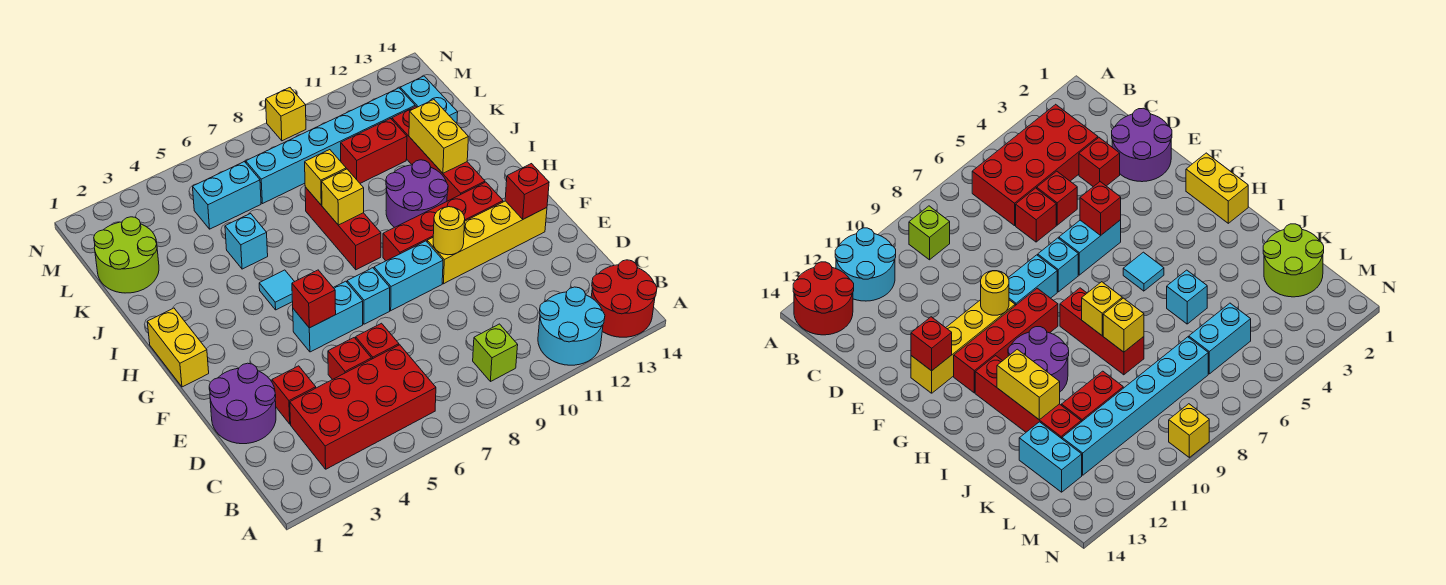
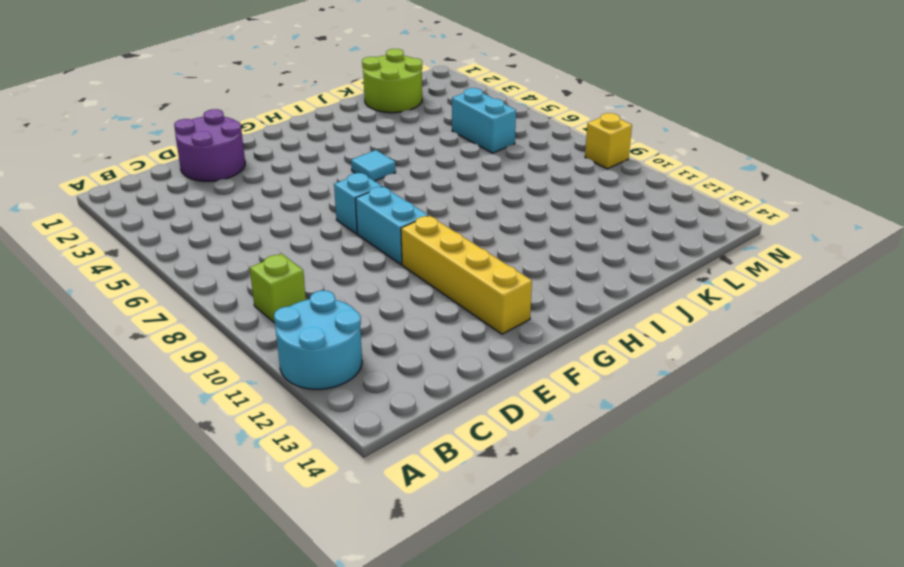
none -> red 2x2 round brick [591,260,657,337]
none -> red 2x4 brick [290,345,436,469]
none -> red 1x1 brick [272,366,316,424]
none -> red 1x1 brick [328,338,371,380]

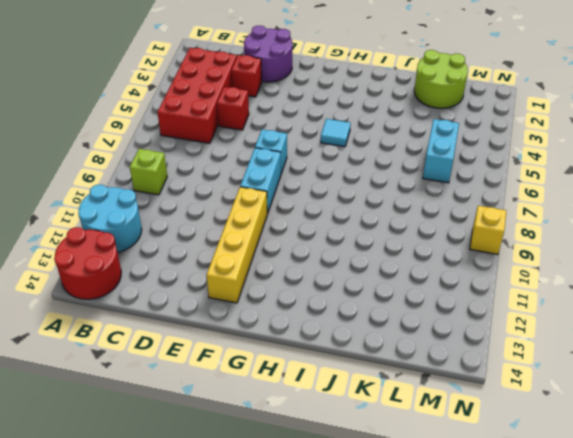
none -> red 1x1 brick [356,323,399,359]
none -> cyan 1x2 brick [293,281,363,352]
none -> yellow 1x2 brick [147,308,209,387]
none -> red 1x4 brick [383,182,503,261]

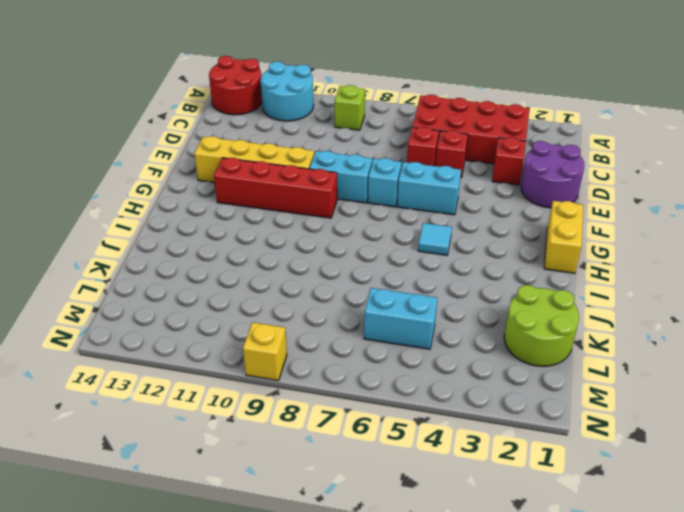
none -> red 1x3 brick [305,187,381,270]
none -> purple 2x2 round brick [386,160,448,227]
none -> red 1x4 brick [392,106,485,201]
none -> cyan 1x1 brick [225,213,268,269]

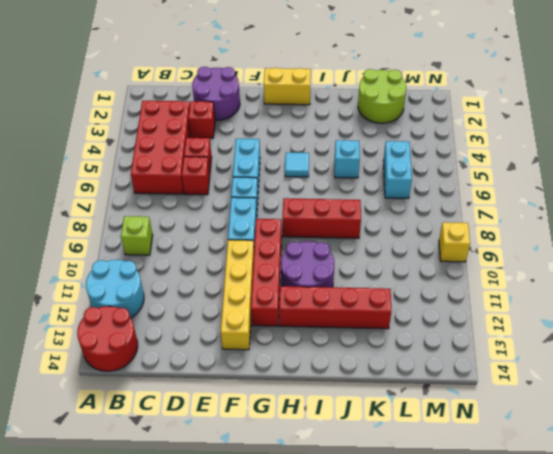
none -> red 1x2 brick [341,118,407,183]
none -> cyan 1x2 brick [400,76,458,123]
none -> cyan 1x6 brick [246,88,415,204]
none -> red 1x1 brick [292,270,336,328]

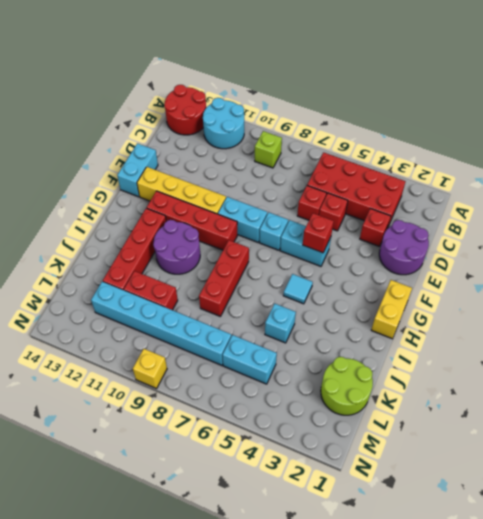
cyan 1x2 brick [117,143,158,197] -> cyan 1x2 brick moved to [400,76,458,123]
none -> yellow 1x1 round brick [433,207,465,255]
none -> red 1x1 brick [505,164,549,219]
none -> yellow 1x1 brick [322,169,364,225]
none -> yellow 1x2 brick [409,100,468,173]

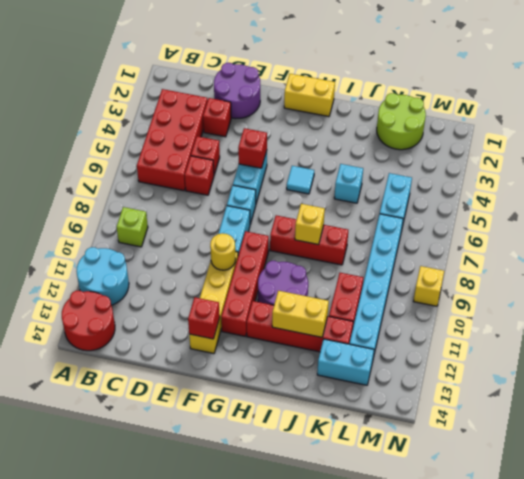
none -> yellow 1x1 brick [305,150,346,205]

